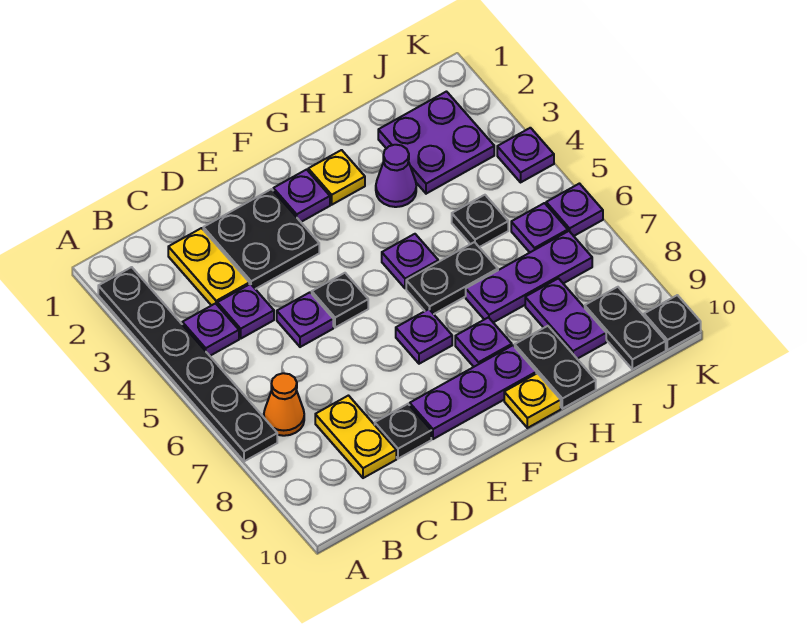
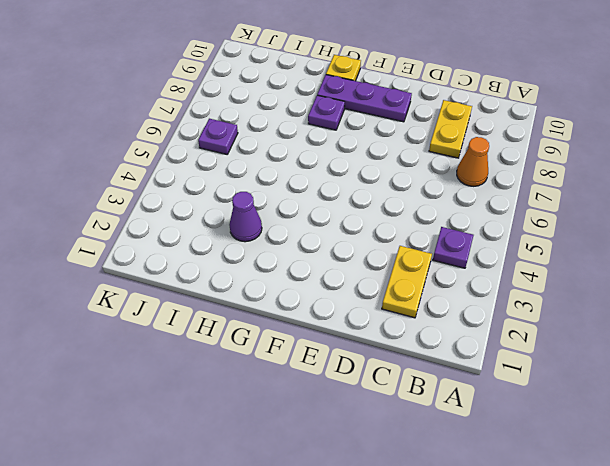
none -> black 1x6 plate [98,267,277,461]
none -> purple 1x1 plate [217,284,274,338]
none -> black 2x2 plate [203,189,319,289]

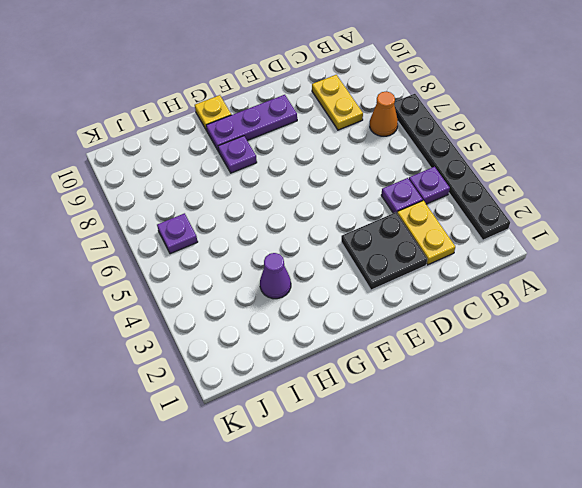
none -> purple 1x1 plate [277,292,333,347]
none -> black 1x1 plate [375,404,431,459]
none -> black 1x1 plate [312,273,368,328]

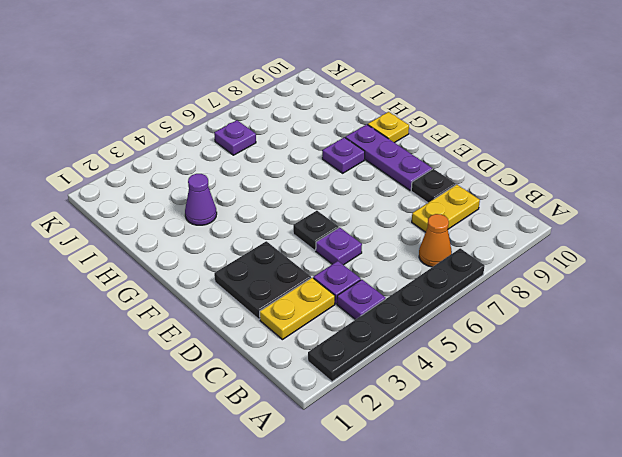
none -> purple 1x1 plate [273,170,330,222]
none -> purple 1x1 plate [396,309,452,364]
none -> yellow 1x1 plate [308,150,365,205]

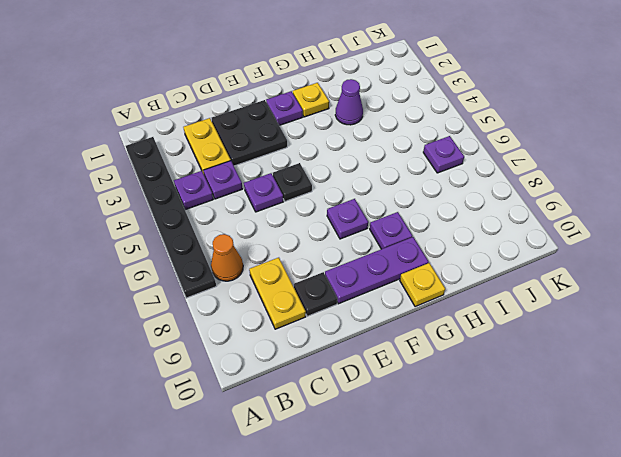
none -> purple 1x1 plate [382,234,438,288]
none -> black 1x2 plate [406,242,498,314]
none -> purple 1x3 plate [466,231,592,322]

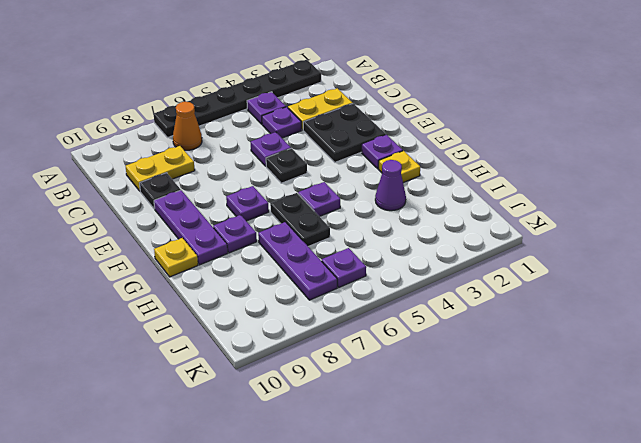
none -> black 1x2 plate [515,326,596,408]
none -> purple 2x2 plate [378,92,494,194]
none -> black 1x1 plate [452,195,508,247]

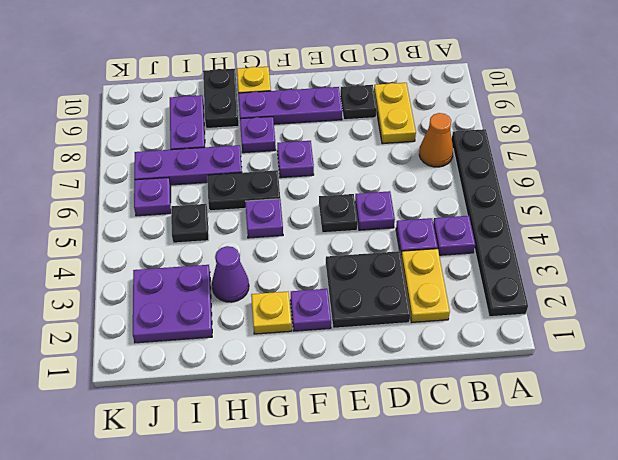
none -> black 1x2 plate [585,287,666,369]
none -> purple 1x1 plate [497,128,554,182]
none -> purple 1x1 plate [546,184,603,236]

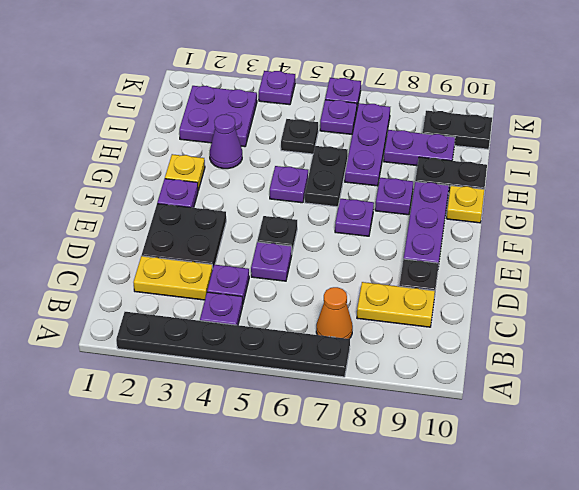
none -> black 1x1 plate [644,295,701,350]

